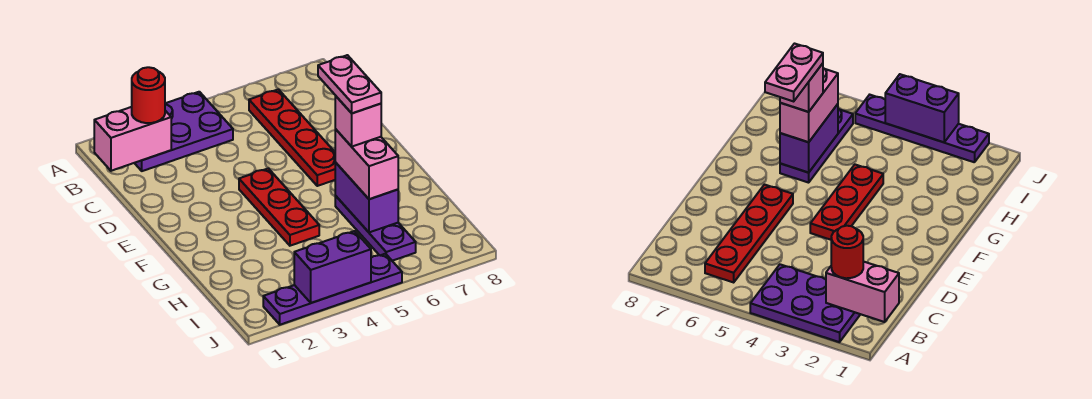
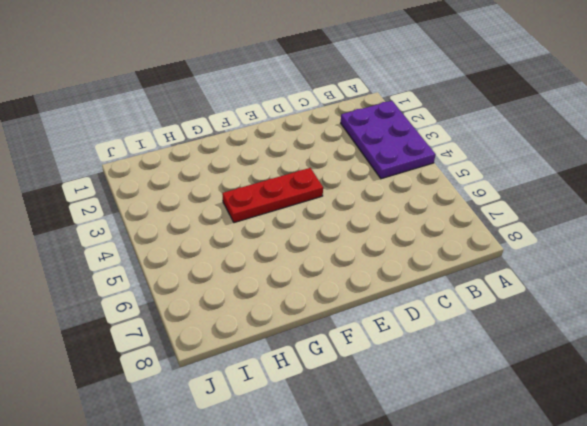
none -> red 1x4 plate [249,89,335,186]
none -> purple 1x3 plate [335,196,416,261]
none -> purple 1x4 plate [263,254,402,325]

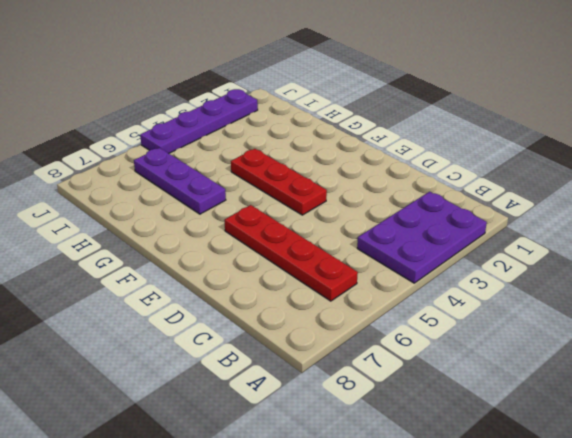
none -> pink 1x2 brick [94,107,171,171]
none -> purple 1x2 brick [335,162,398,232]
none -> purple 1x2 brick [294,231,371,303]

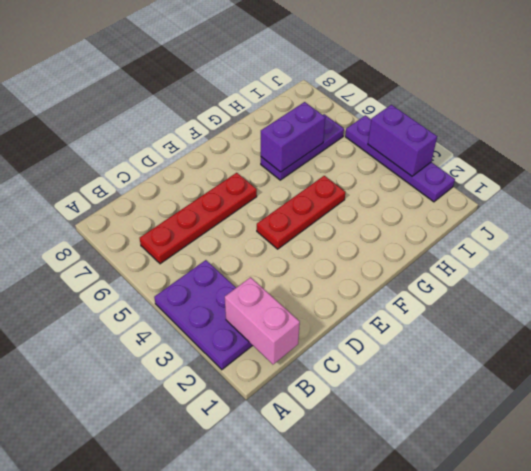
none -> red 1x1 round brick [132,67,165,123]
none -> pink 1x2 brick [335,129,398,199]
none -> pink 1x1 brick [335,96,381,147]

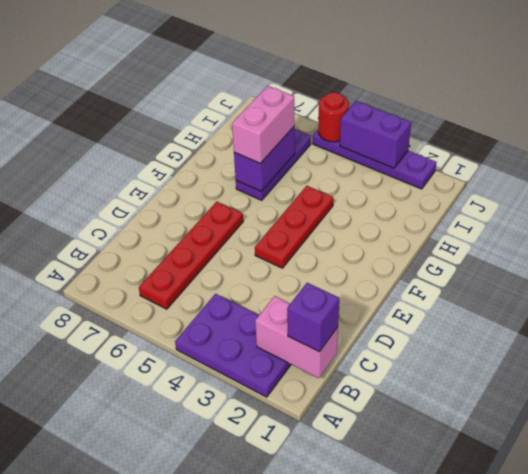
purple 1x1 brick [287,283,339,351] -> none
red 1x1 round brick [318,92,349,142] -> red 1x1 round brick moved to [132,67,165,123]
none -> pink 1x1 brick [335,96,381,147]
none -> pink 1x2 plate [318,55,381,113]

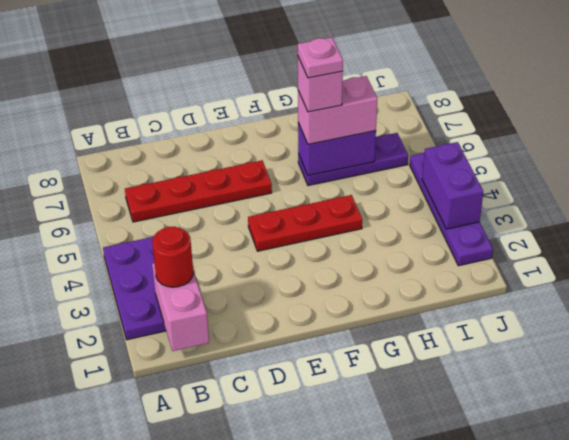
pink 1x1 plate [298,37,343,78] -> pink 1x2 plate [318,55,381,113]

